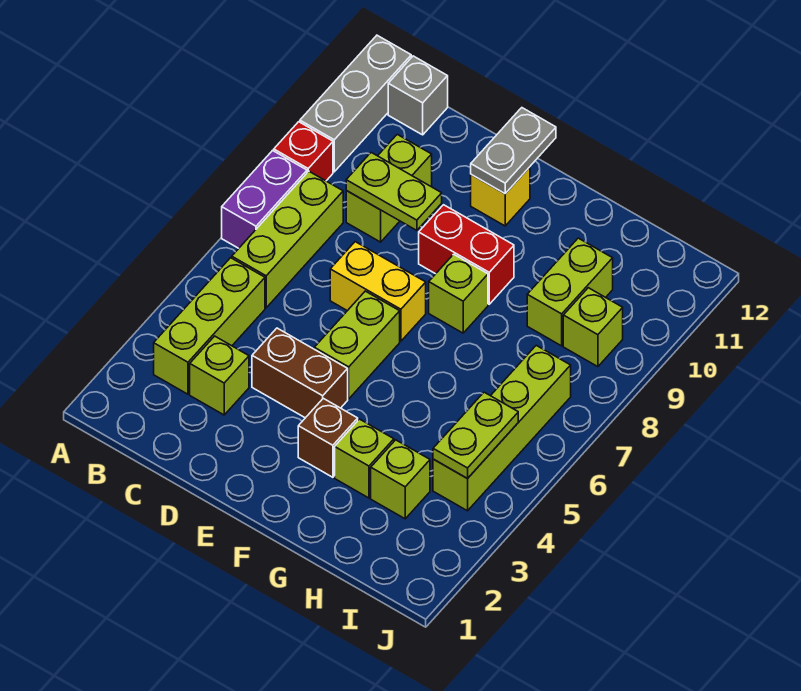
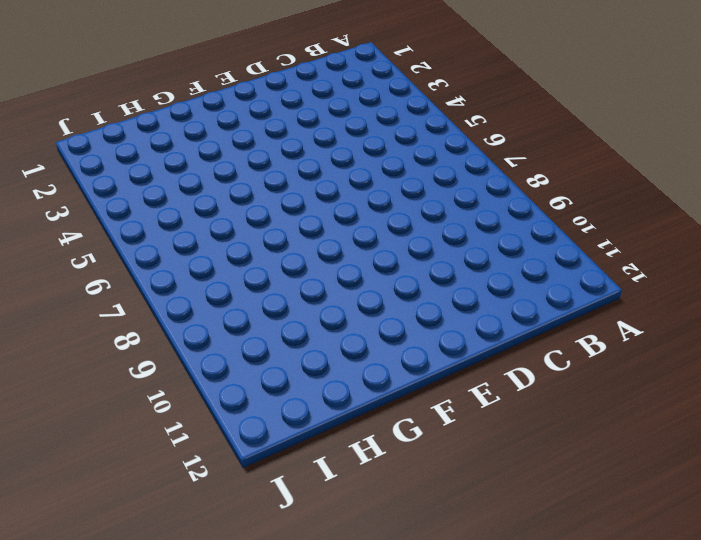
none -> purple 1x2 brick [222,151,307,248]
none -> red 1x1 brick [274,122,333,181]
none -> grey 1x3 brick [300,35,411,172]

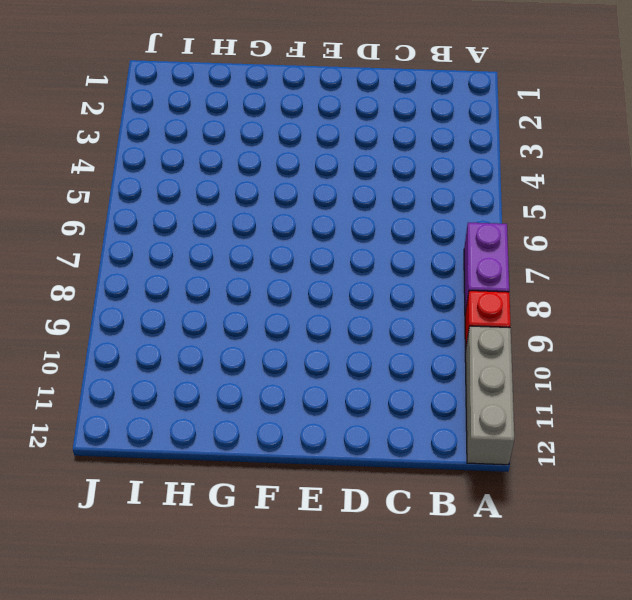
none -> lime 1x3 brick [154,258,265,394]
none -> lime 1x3 brick [232,171,343,308]
none -> grey 1x1 brick [388,56,448,135]

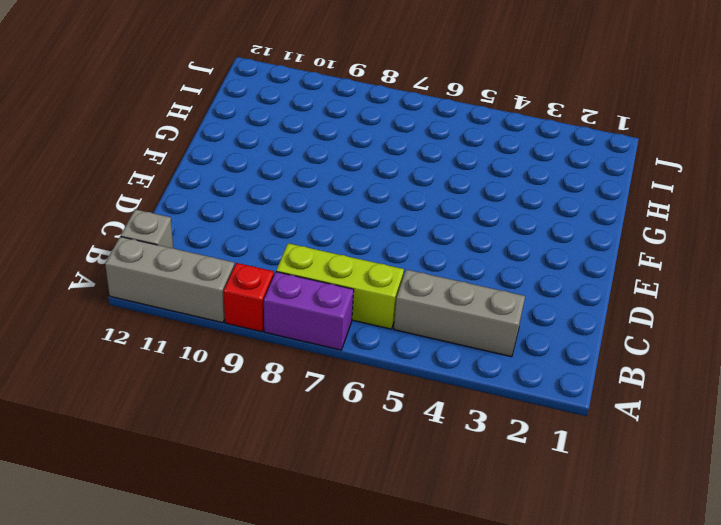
grey 1x3 brick [394,270,525,357] -> lime 1x3 brick [154,258,265,394]
none -> lime 1x1 brick [190,336,249,415]
none -> lime 1x2 brick [346,134,432,242]
none -> brown 1x2 brick [252,328,348,418]

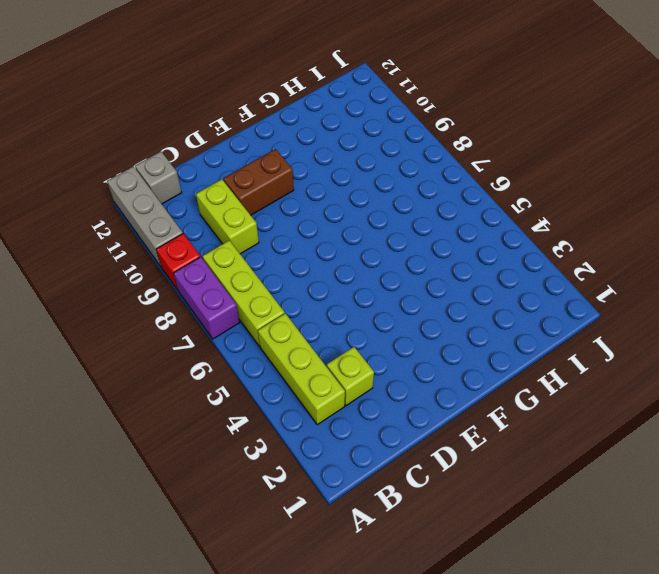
brown 1x2 brick [223,149,294,215] -> brown 1x2 brick moved to [252,328,348,418]
none -> yellow 1x2 brick [330,242,426,341]
none -> lime 1x2 brick [314,291,400,399]
none -> red 1x2 brick [419,205,514,304]

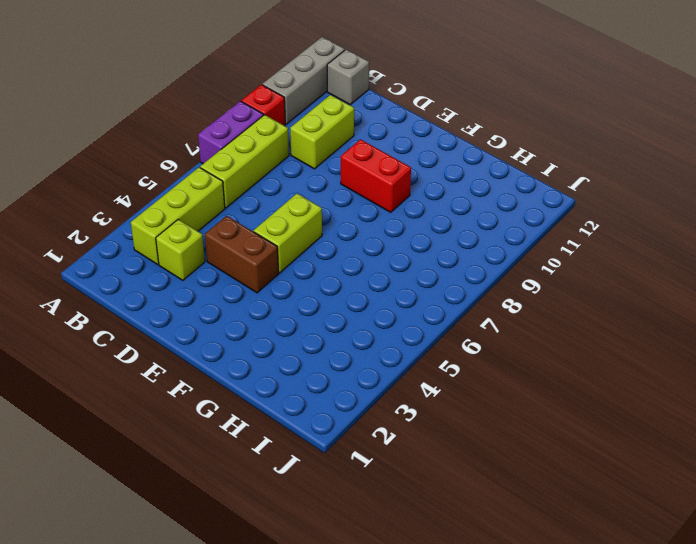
none -> yellow 1x2 brick [330,242,426,341]
none -> yellow 1x1 brick [471,167,530,226]
none -> brown 1x1 brick [298,398,358,477]

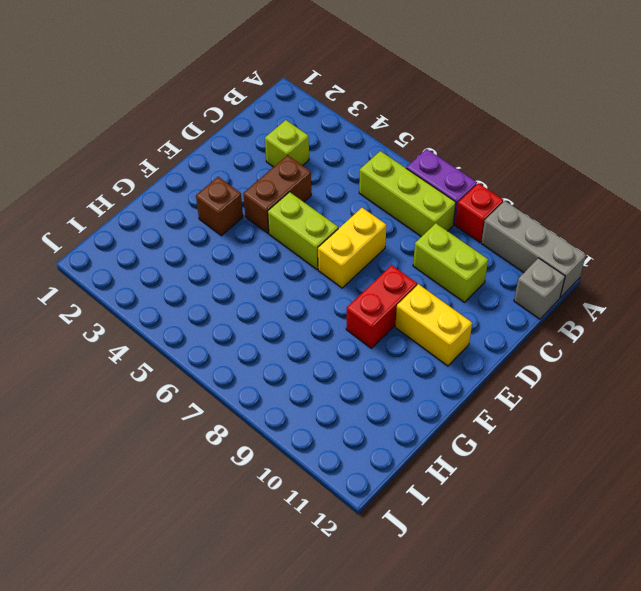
yellow 1x2 brick [395,284,472,366] -> yellow 1x1 brick [471,167,530,226]
none -> lime 1x3 brick [154,258,265,394]
none -> lime 1x1 brick [429,254,488,333]
none -> lime 1x1 brick [335,419,394,498]

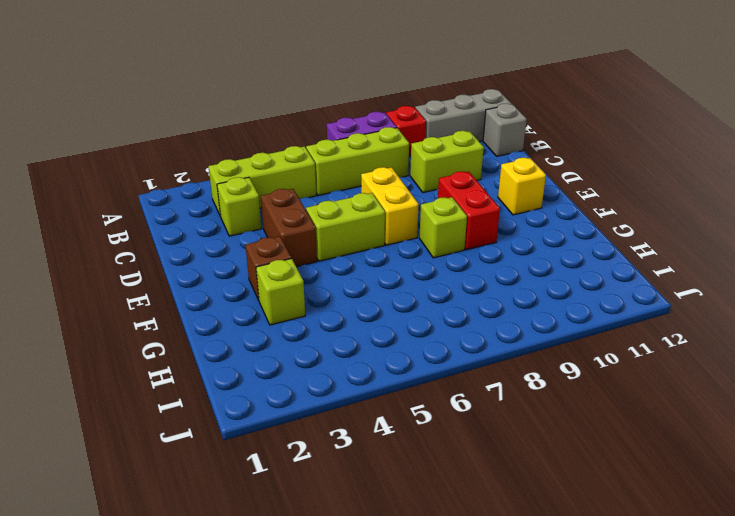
none -> lime 1x1 brick [371,440,430,519]
none -> lime 1x2 brick [527,238,613,346]
none -> lime 1x4 brick [433,345,571,511]

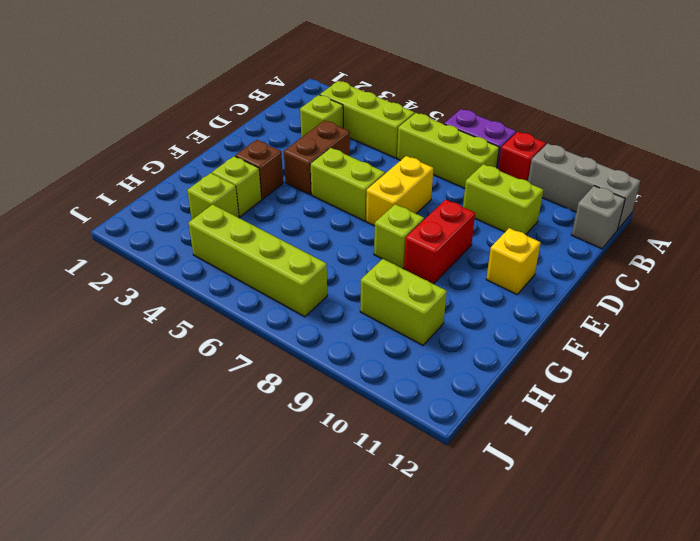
none -> lime 1x1 brick [563,288,623,367]
none -> lime 1x2 plate [346,153,442,230]
none -> grey 1x2 plate [471,108,556,194]

